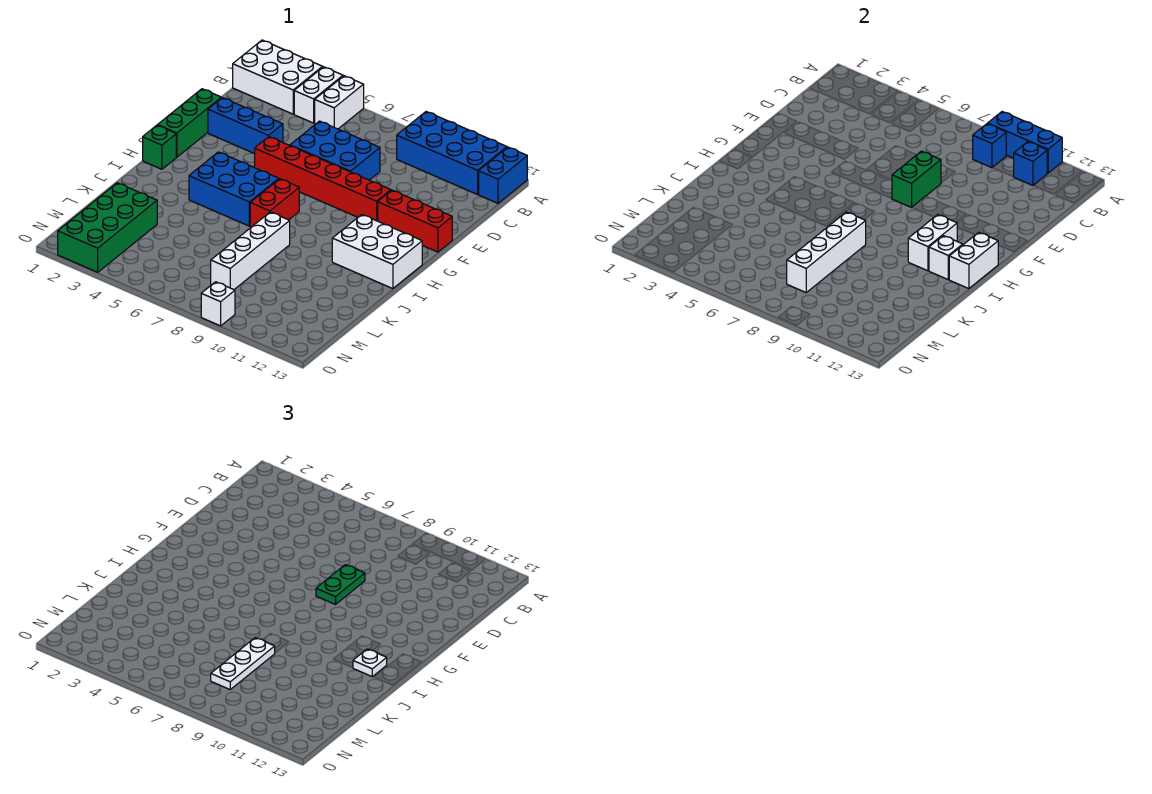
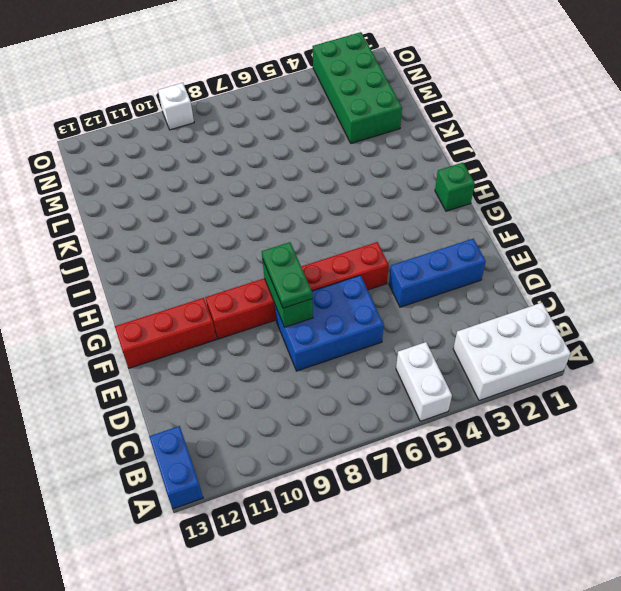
none -> white 1x2 brick [294,67,343,123]
none -> blue 2x4 brick [397,112,507,194]
none -> green 1x3 brick [158,89,221,157]

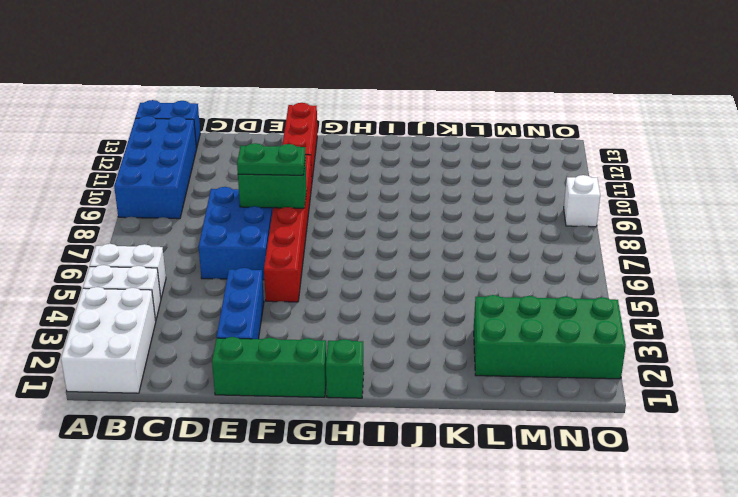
none -> blue 2x3 brick [189,152,279,226]
none -> red 1x2 brick [250,179,299,227]
none -> white 2x3 brick [332,215,422,289]

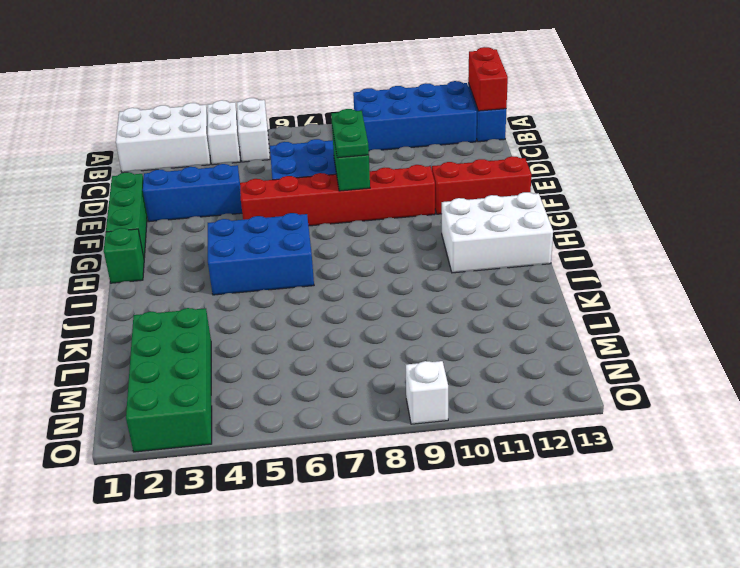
red 1x2 brick [468,47,508,111] -> red 1x2 brick moved to [250,179,299,227]
none -> white 1x4 brick [211,212,290,290]
none -> blue 1x3 brick [988,112,1062,173]
none -> blue 1x1 brick [973,124,1006,168]

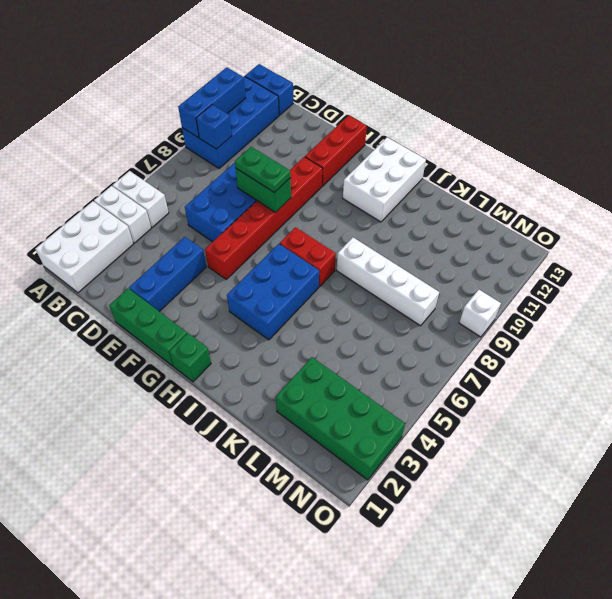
none -> blue 1x1 brick [1014,142,1047,185]
none -> white 1x2 brick [908,215,957,271]
none -> white 1x2 brick [949,232,998,289]

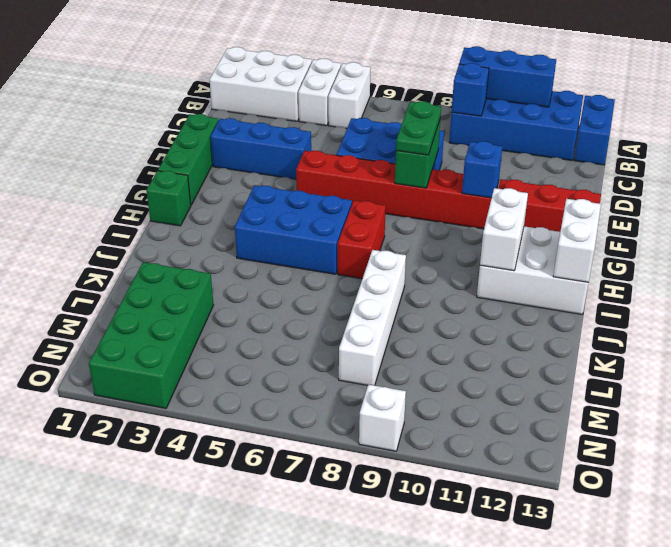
blue 1x1 brick [462,141,502,198] -> blue 1x1 brick moved to [1014,142,1047,185]
none -> white 1x1 brick [929,236,963,280]
none -> white 1x4 brick [787,212,866,292]
none -> white 1x1 plate [353,649,387,677]

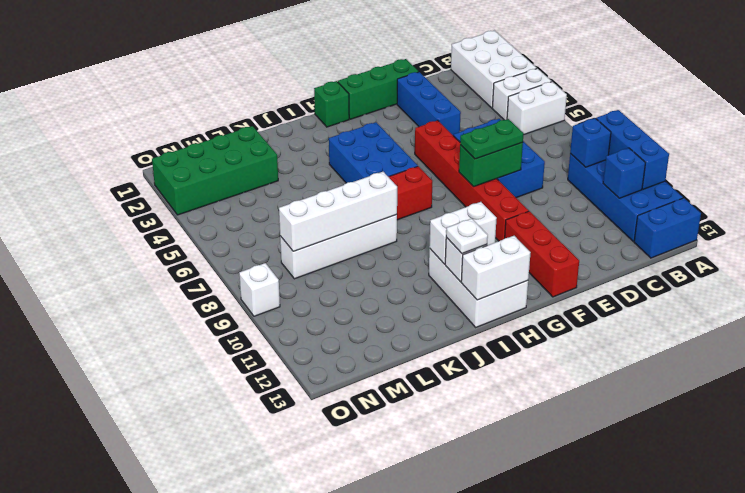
none -> white 1x3 plate [211,638,275,689]

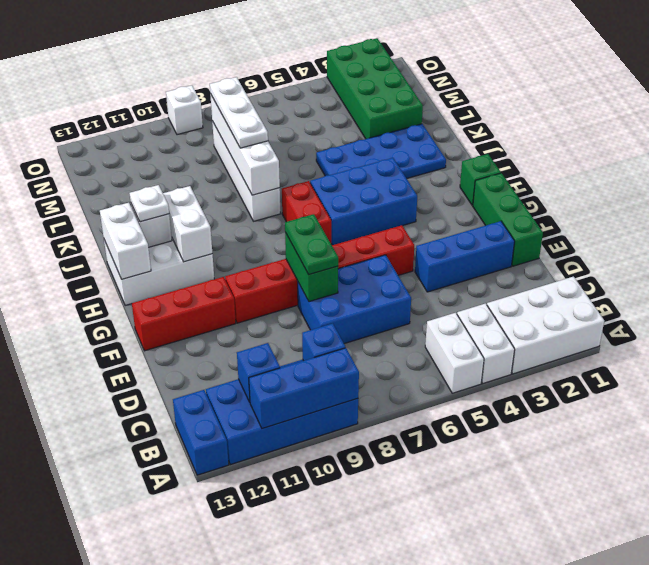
blue 2x4 plate [316,124,446,179] -> none

